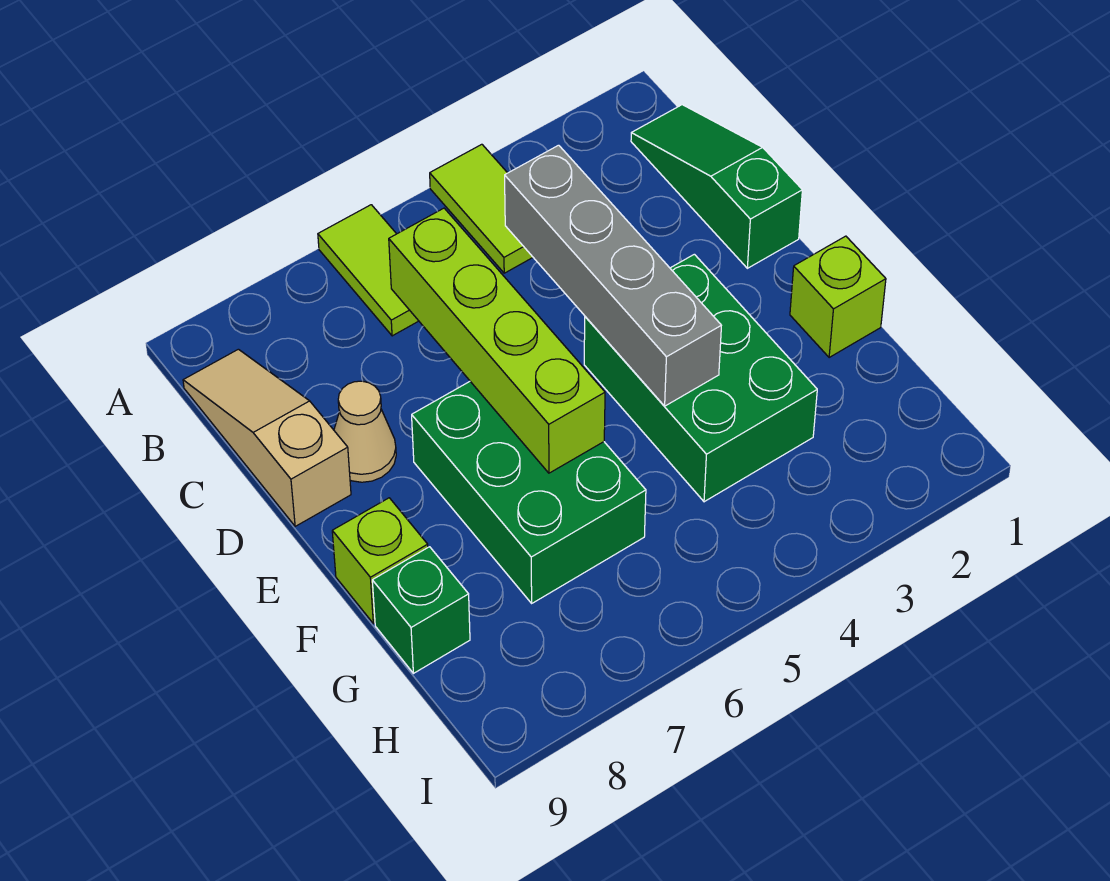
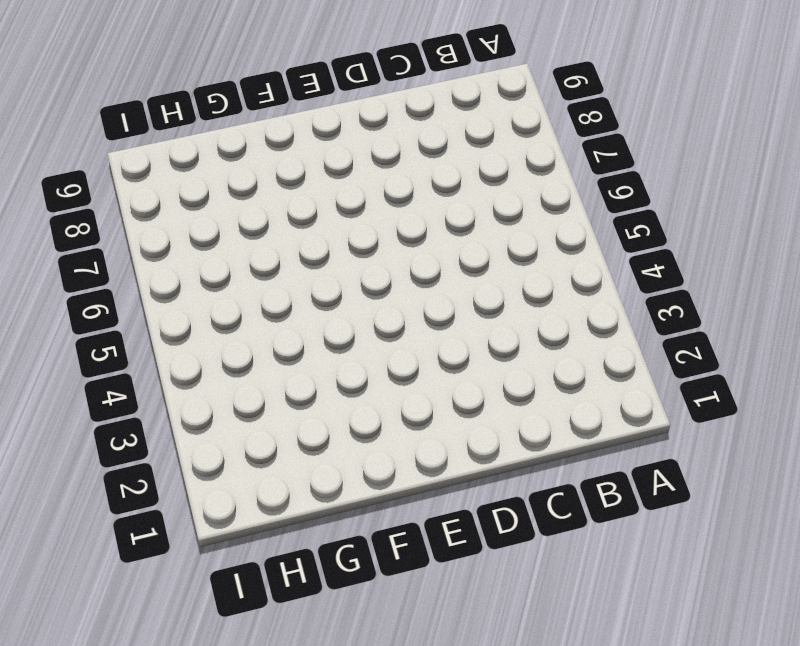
none -> lime 1x2 tile [430,144,533,273]
none -> lime 1x2 tile [318,205,418,336]
none -> green 1x3 slope [631,105,802,268]

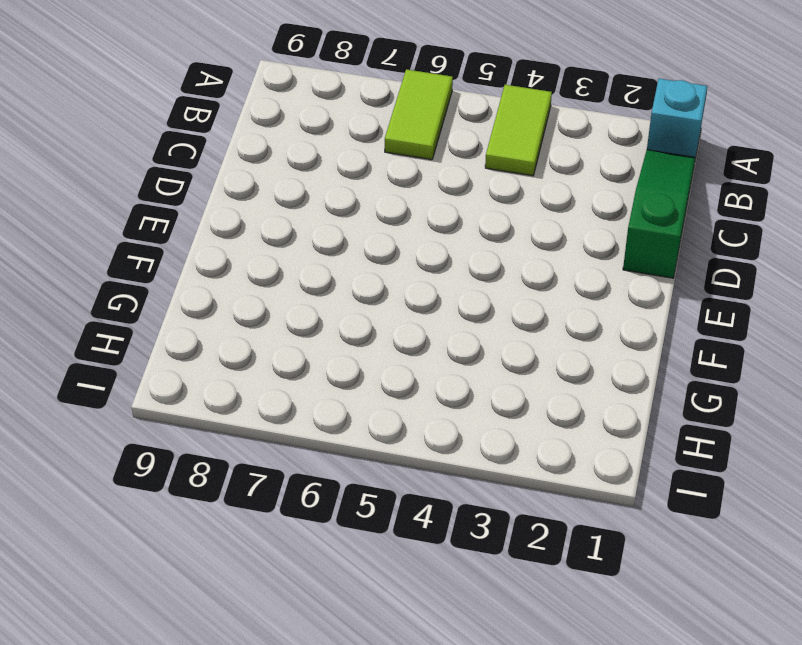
cyan 1x1 brick [647,79,707,157] -> none
none -> tan 1x3 slope [183,349,351,526]
none -> tan 1x1 cone [334,381,396,482]
none -> green 2x3 brick [584,254,817,502]

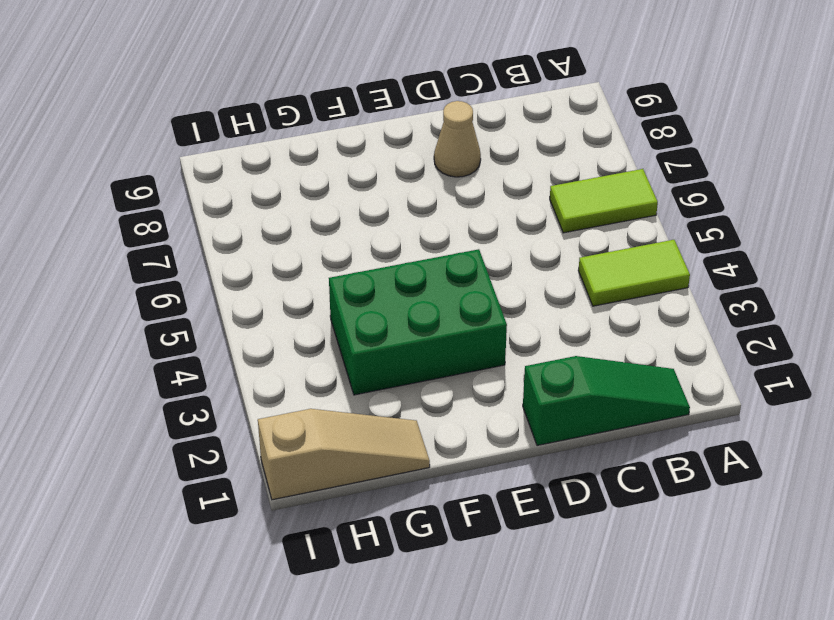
tan 1x3 slope [258,409,430,500] -> tan 1x3 slope moved to [183,349,351,526]
none -> green 2x3 brick [412,382,646,603]
none -> lime 1x1 brick [790,236,886,358]
none -> lime 1x1 brick [332,498,428,624]

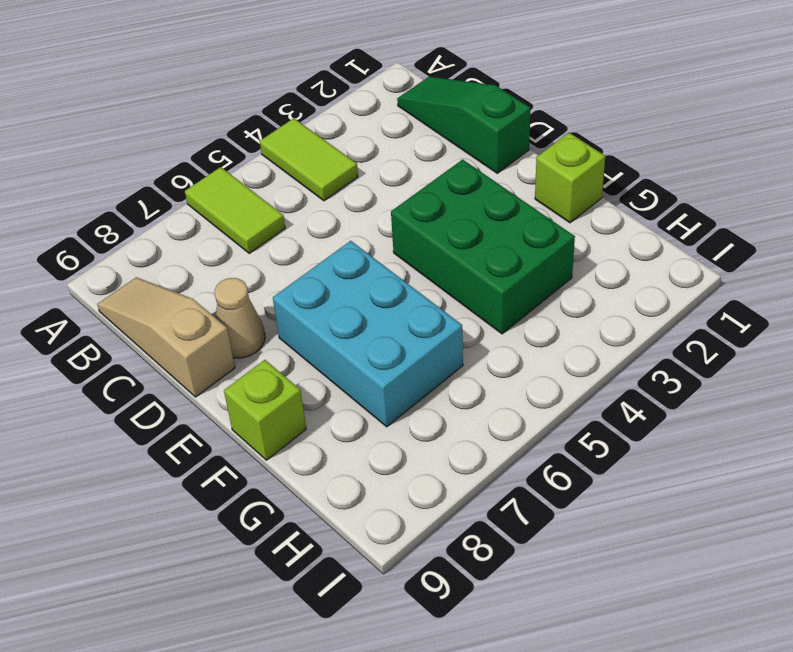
cyan 2x3 brick [273,241,463,427] -> green 2x3 brick [412,382,646,603]
none -> green 1x1 brick [372,547,470,673]
none -> grey 1x4 brick [505,145,721,406]
none -> lime 1x4 brick [389,208,605,473]

